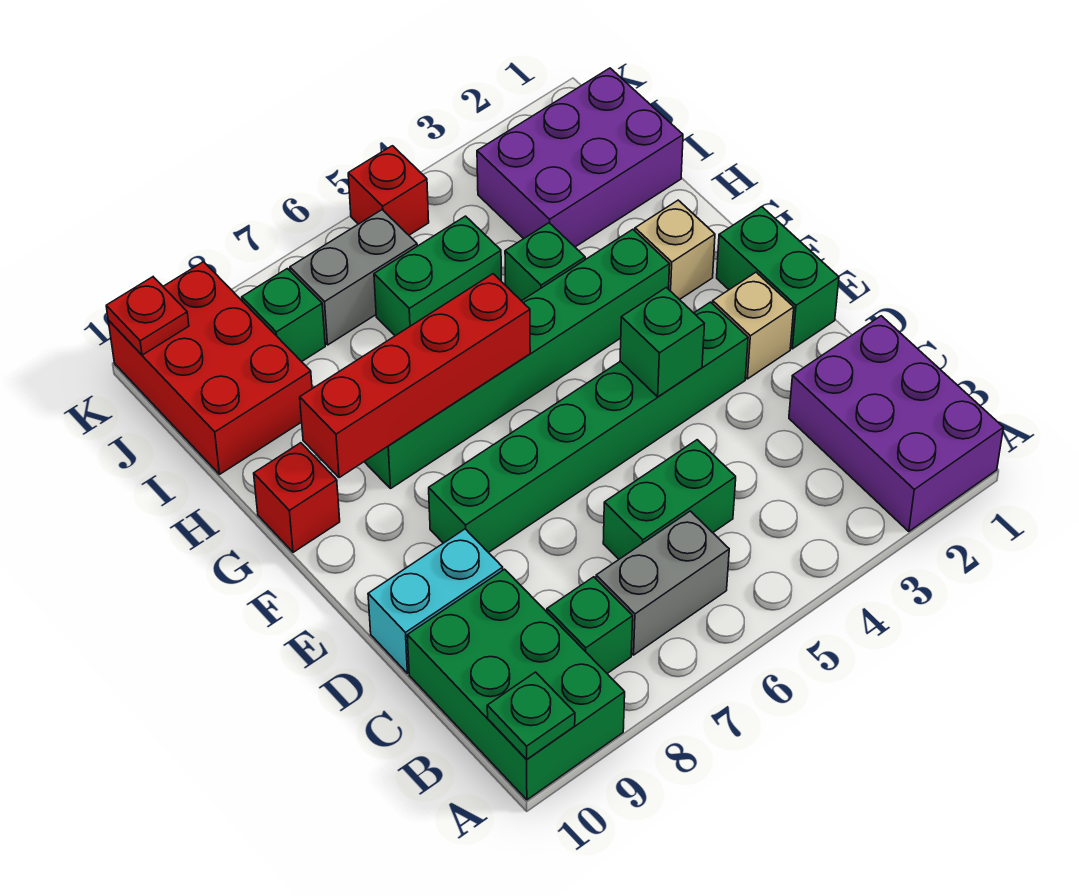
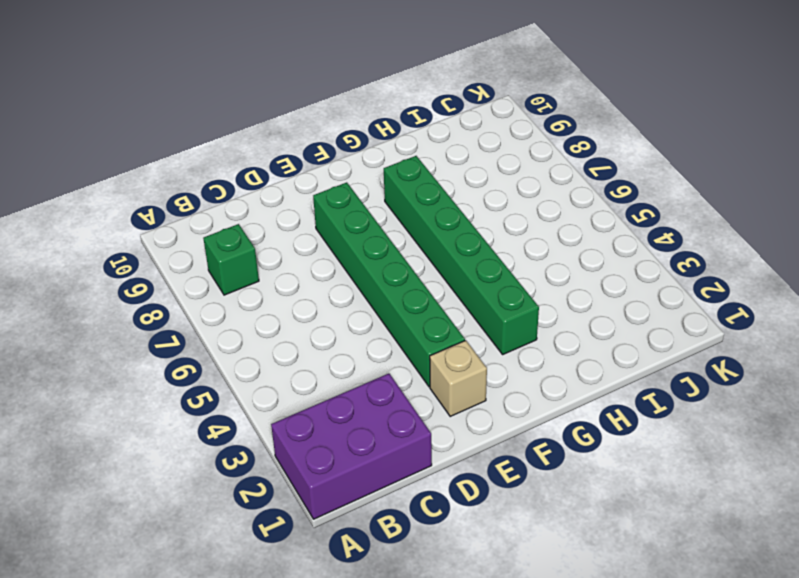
none -> green 2x3 brick [407,569,625,800]
none -> grey 1x2 brick [596,511,729,655]
none -> green 1x2 brick [603,440,736,559]

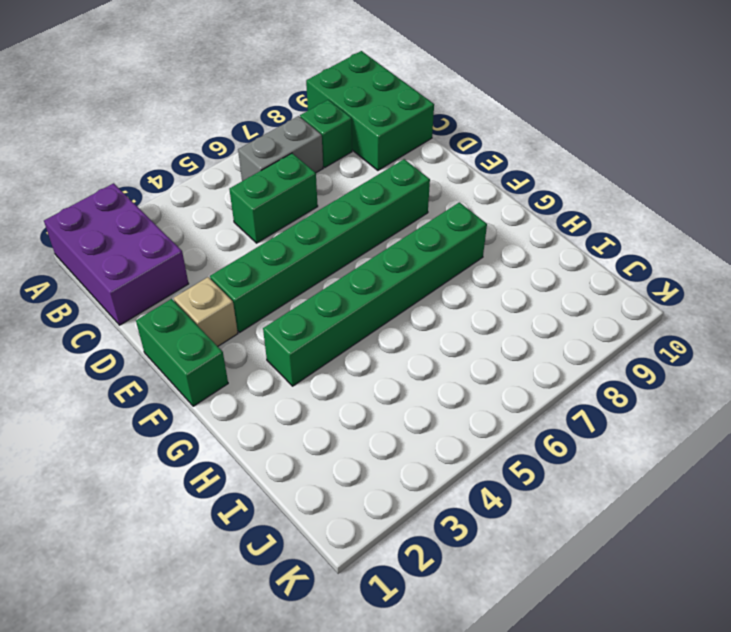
none -> cyan 1x2 brick [368,529,503,673]
none -> tan 1x1 brick [635,200,715,300]
none -> red 1x1 brick [254,443,340,552]

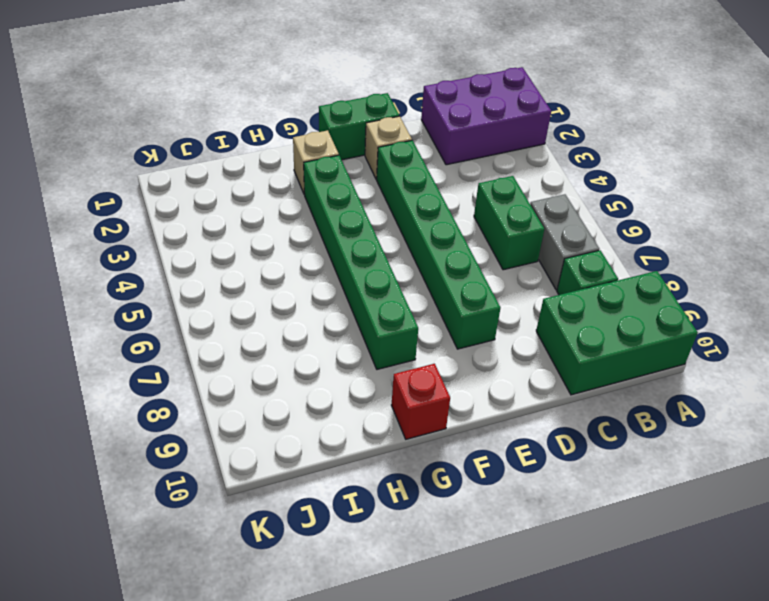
none -> cyan 1x2 brick [368,529,503,673]
none -> green 1x1 brick [505,223,585,301]
none -> purple 2x3 brick [477,68,683,247]

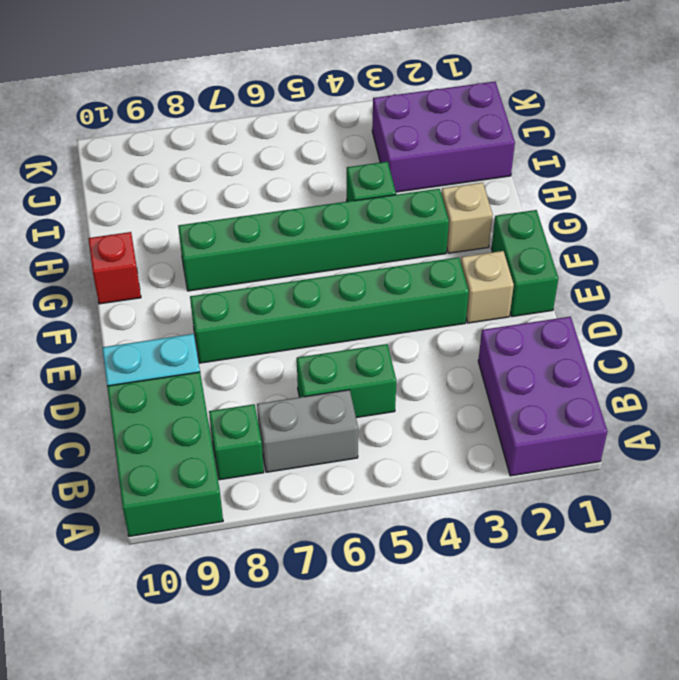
none -> green 1x2 brick [374,216,501,336]
none -> red 2x3 brick [108,262,312,474]
none -> grey 1x2 brick [290,210,417,345]

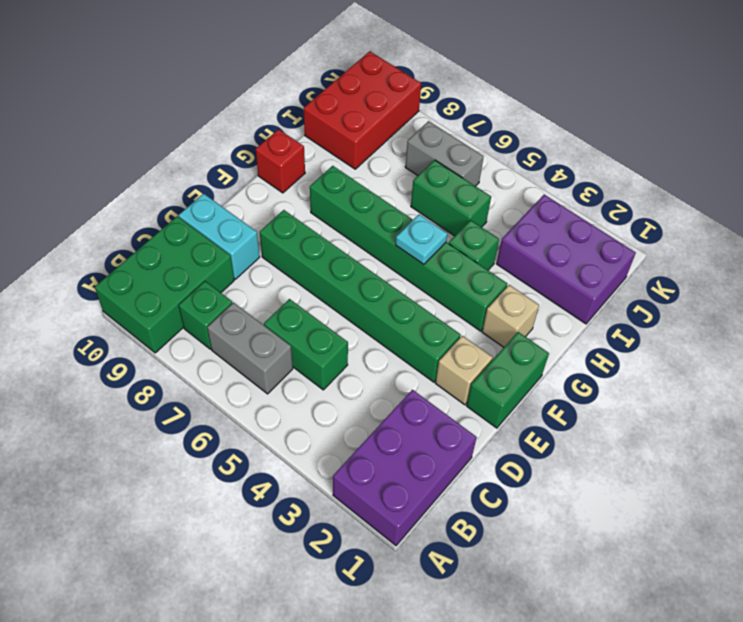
cyan 1x1 plate [396,214,447,264] -> none
none -> green 1x1 brick [242,269,325,362]
none -> red 1x1 brick [348,146,429,235]
none -> green 1x1 plate [487,672,575,759]

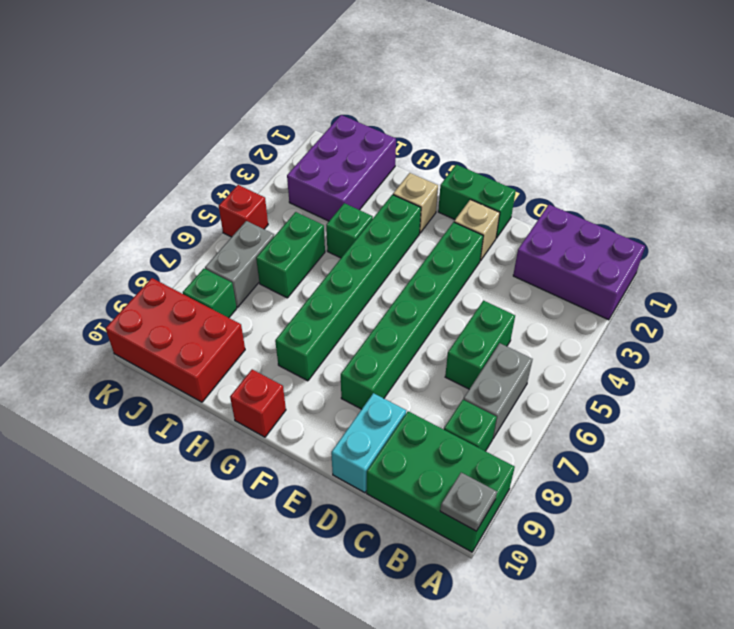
grey 1x1 plate [440,473,497,531] -> green 1x1 plate [487,672,575,759]
none -> green 1x1 brick [620,287,704,397]
none -> red 1x4 brick [300,274,530,478]
none -> red 1x1 plate [106,277,189,355]

